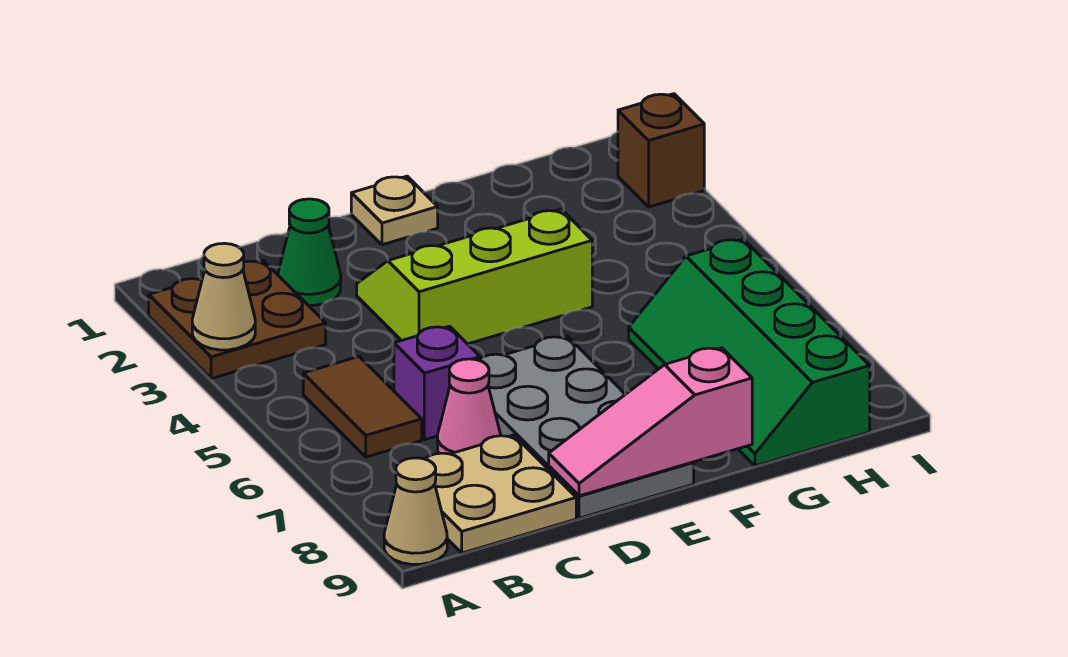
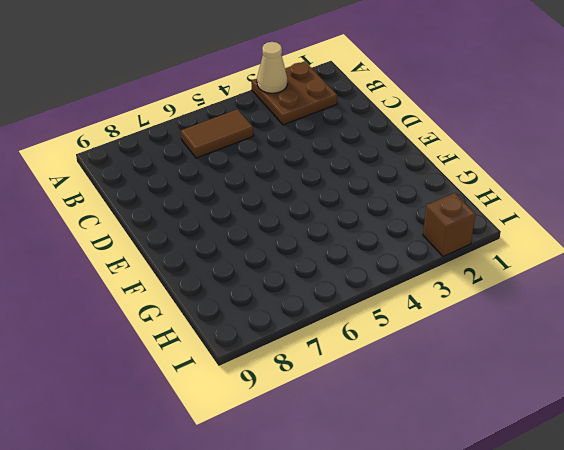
none -> tan 1x1 cone [384,458,447,564]
none -> tan 2x2 plate [425,435,576,553]
none -> green 1x1 cone [278,199,341,305]

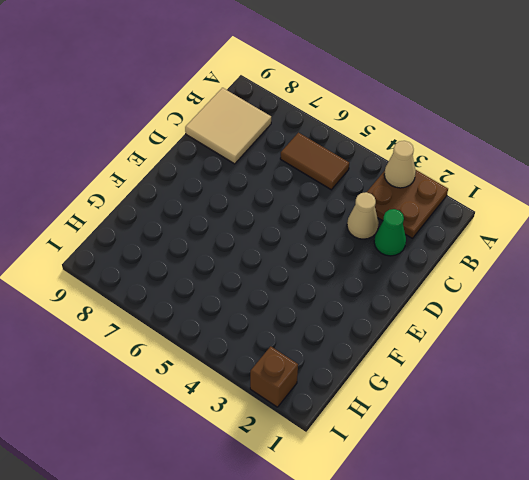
tan 2x2 tile [185,88,271,164] -> tan 2x2 plate [425,435,576,553]
tan 1x1 cone [347,192,379,239] -> tan 1x1 cone moved to [384,458,447,564]
none -> purple 1x1 brick [394,326,480,440]
none -> pink 1x1 cone [438,359,500,454]
none -> lime 2x3 slope [357,209,592,344]

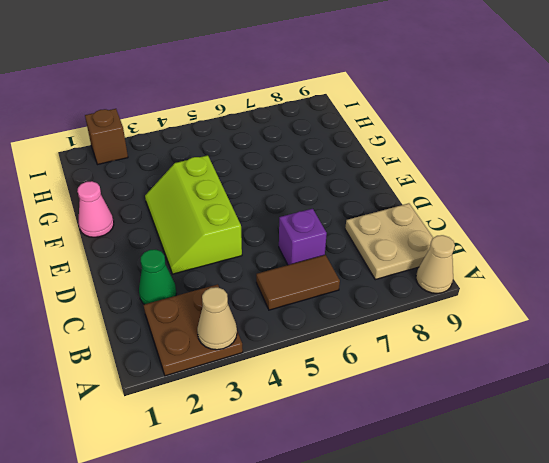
pink 1x1 cone [77,181,114,237] -> pink 1x1 cone moved to [438,359,500,454]
none -> grey 2x4 plate [480,336,694,518]
none -> tan 1x1 plate [351,176,438,245]
none -> green 2x4 slope [629,239,870,466]

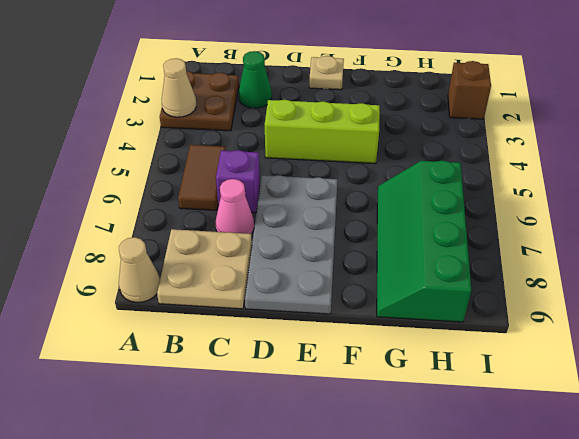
none -> pink 1x3 slope [549,348,752,496]

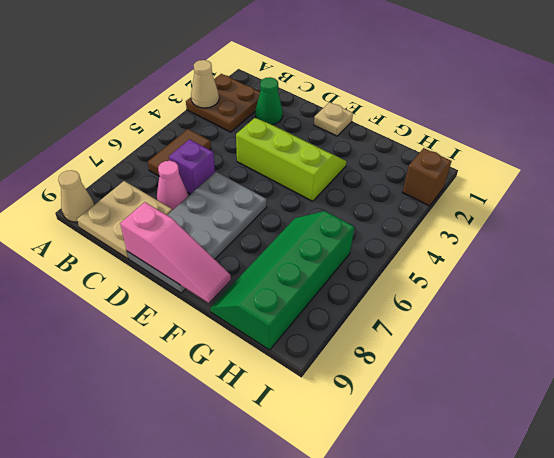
pink 1x3 slope [120,202,231,303] -> pink 1x3 slope turned to [549,348,752,496]

